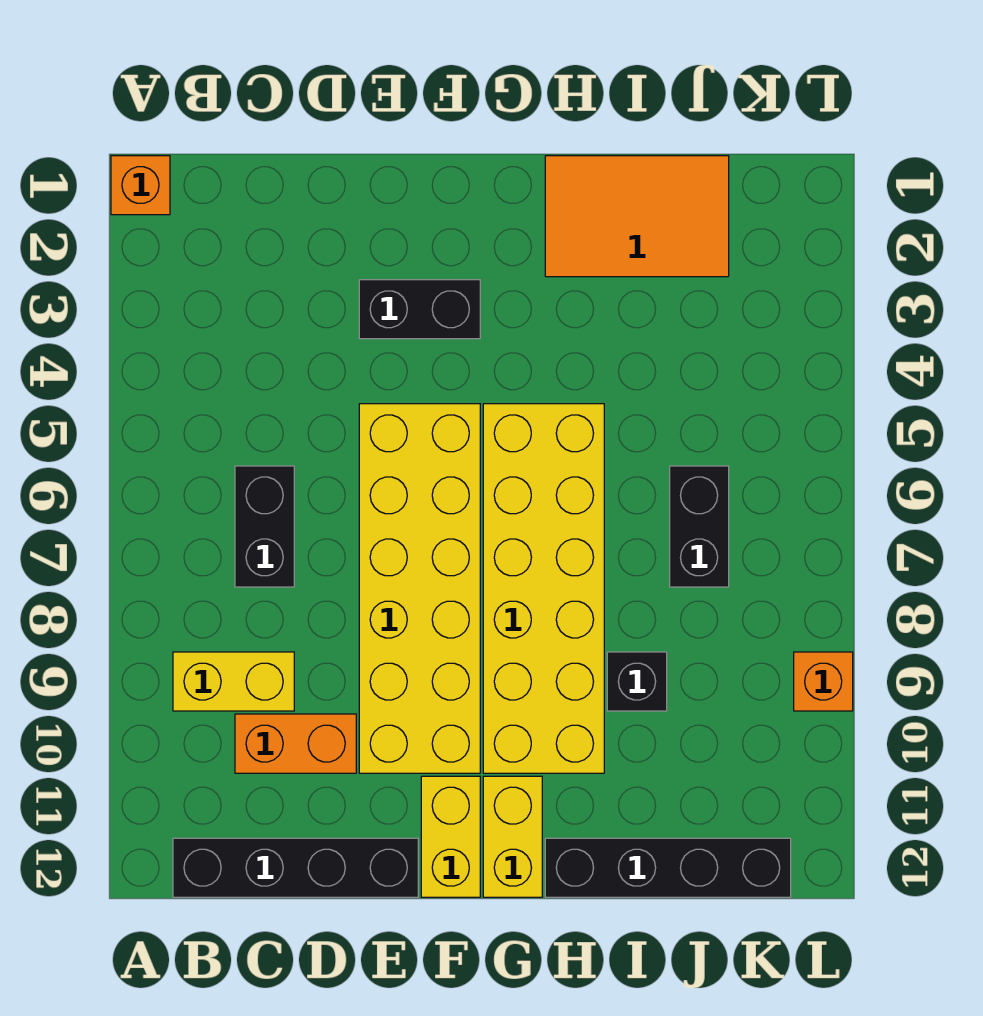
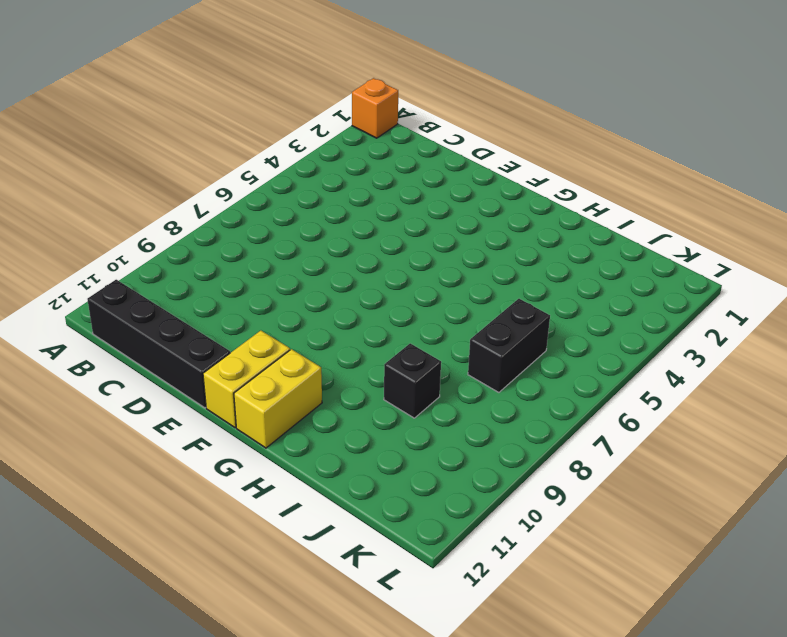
none -> yellow 1x2 brick [173,652,294,711]
none -> black 1x2 brick [235,466,294,587]
none -> orange 1x2 brick [235,714,356,773]

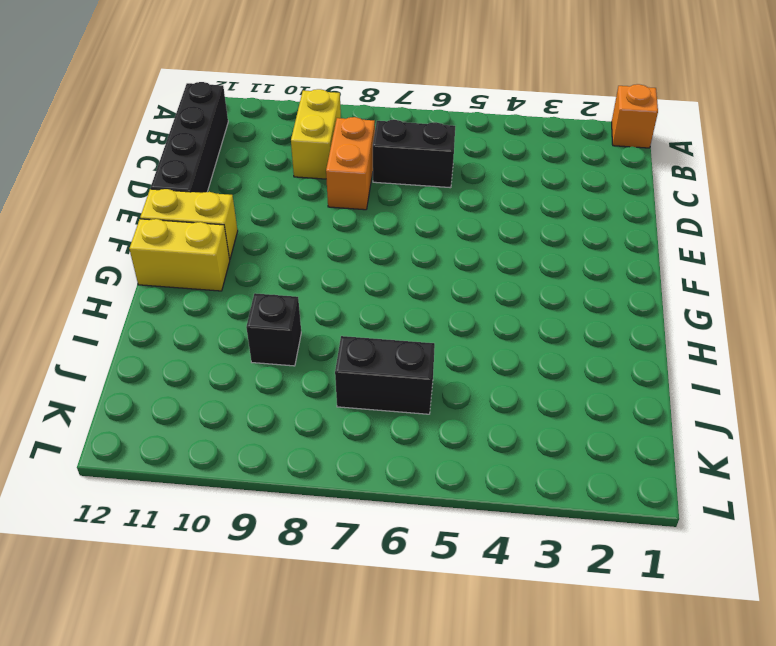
orange 1x2 brick [326,117,375,210] -> orange 1x2 brick moved to [235,714,356,773]
none -> black 1x2 brick [359,280,480,339]
none -> yellow 2x6 brick [359,404,480,773]
none -> yellow 2x6 brick [483,404,604,773]

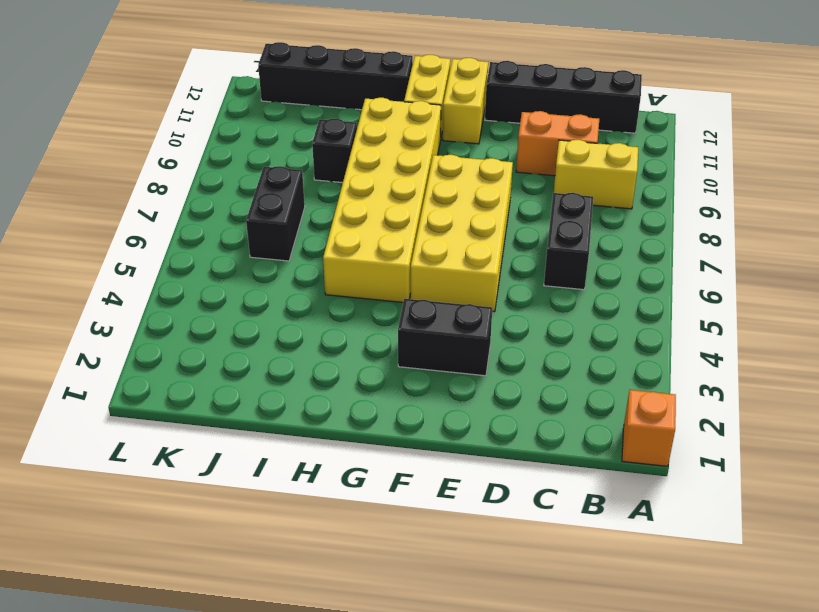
yellow 2x4 brick [411,155,513,312] -> yellow 2x6 brick [359,404,480,773]
none -> orange 2x3 tile [545,156,729,277]
none -> orange 1x1 brick [794,652,853,711]

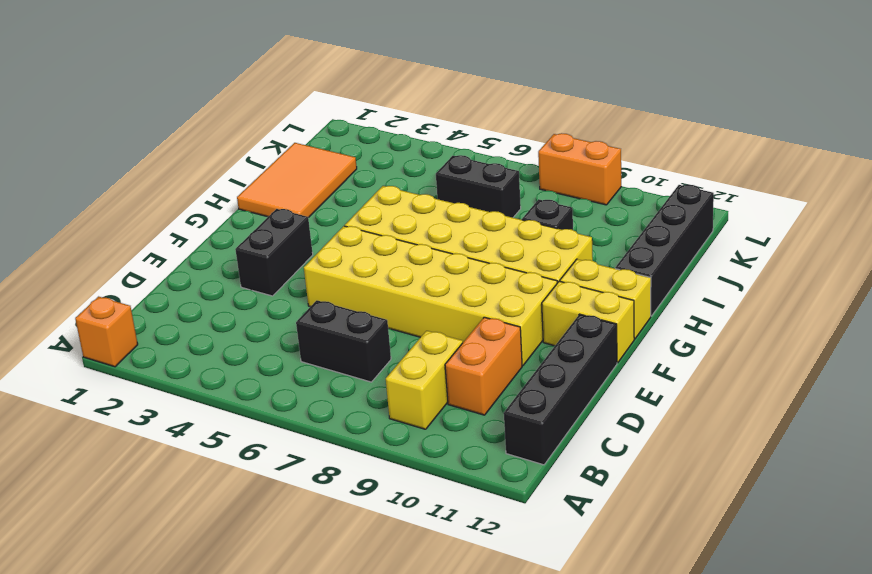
orange 1x2 brick [538,133,621,205] -> orange 1x1 brick [794,652,853,711]

